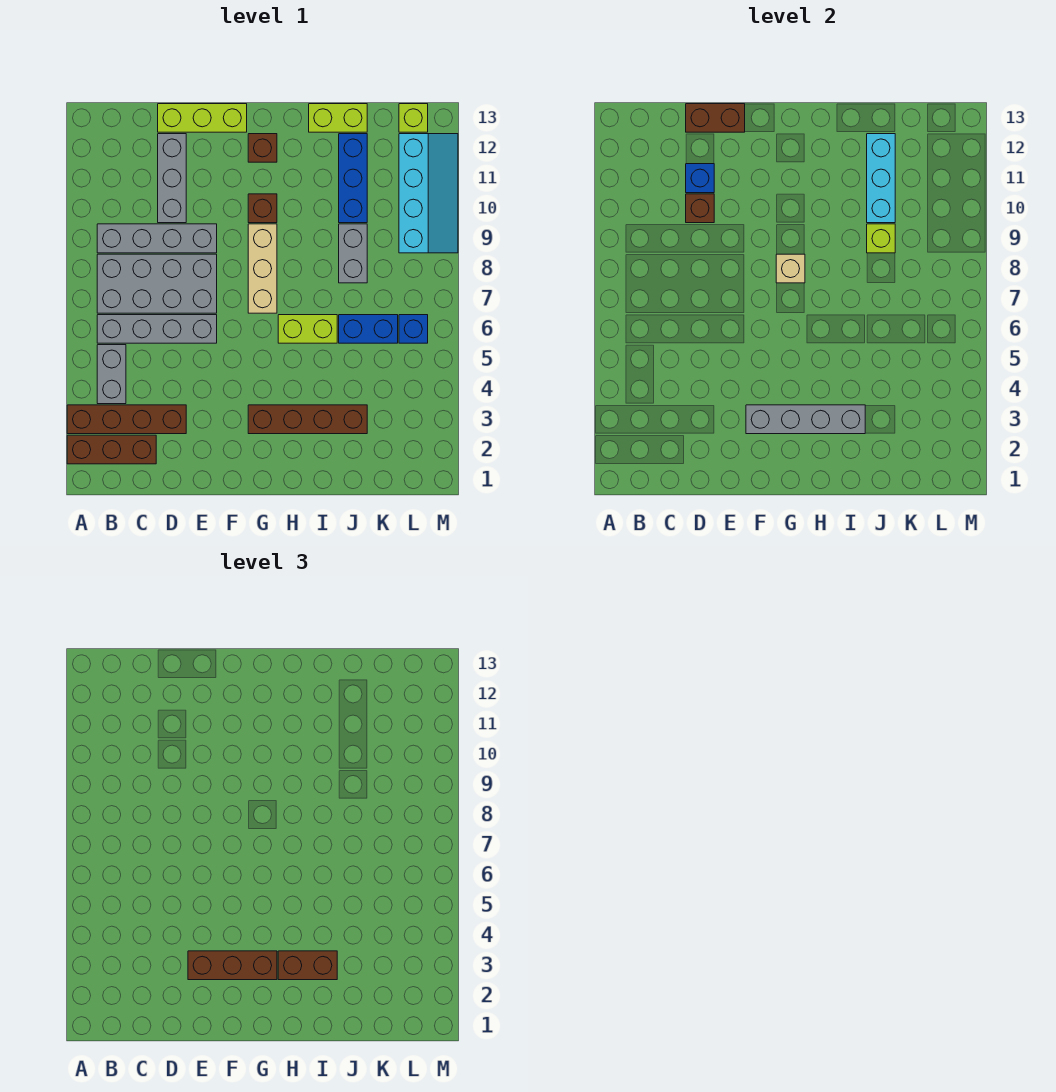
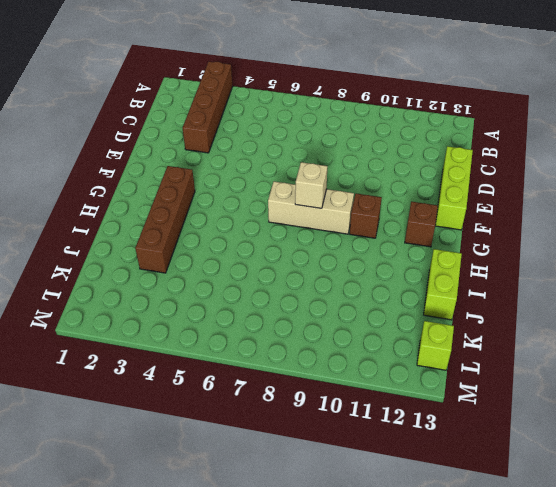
none -> brown 1x3 brick [67,435,156,464]
none -> grey 1x2 brick [97,345,126,404]
none -> grey 1x4 brick [97,315,217,343]

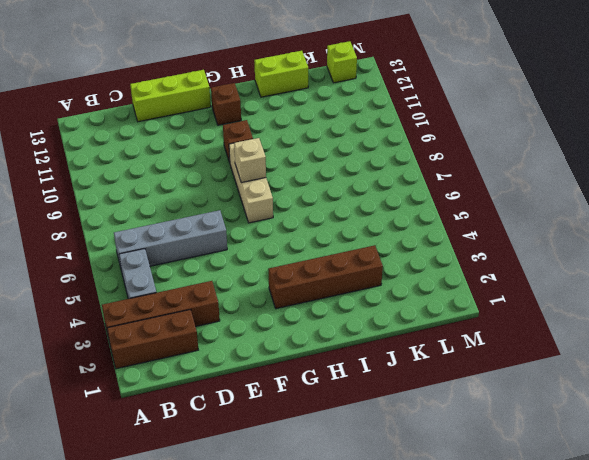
none -> grey 2x4 brick [97,254,217,313]
none -> grey 1x4 brick [97,224,217,253]
none -> grey 1x3 brick [158,134,186,223]

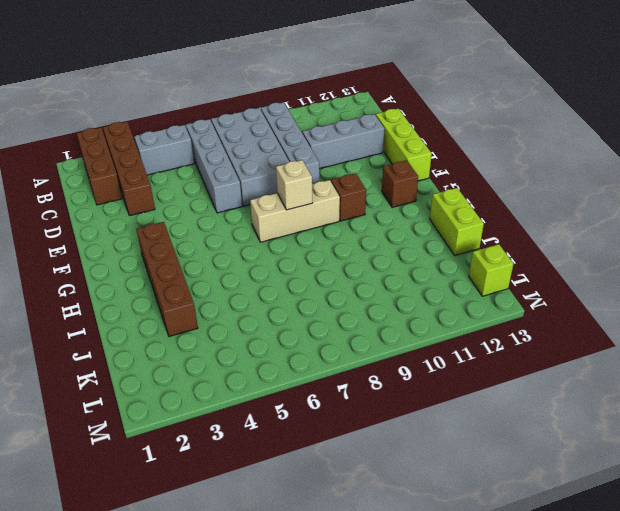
none -> lime 1x2 brick [278,315,337,343]
none -> blue 1x2 brick [339,315,398,343]
none -> grey 1x2 brick [339,224,367,283]

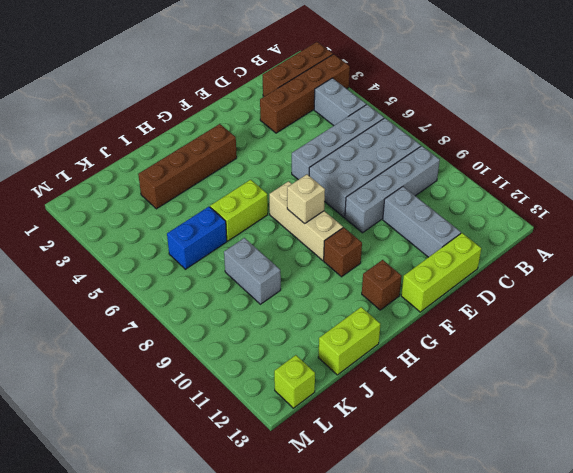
none -> blue 1x3 brick [339,134,367,223]
none -> blue 1x1 brick [399,315,428,343]
none -> cyan 2x4 slope [399,134,458,253]

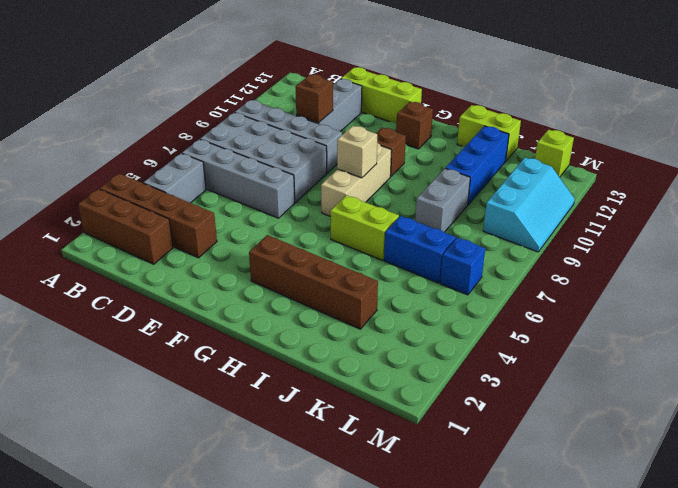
cyan 2x3 slope [483,158,575,252] -> cyan 2x4 slope [399,134,458,253]
none -> blue 1x1 brick [686,164,714,193]
none -> brown 1x2 brick [686,104,745,132]
none -> grey 1x4 brick [746,405,865,434]

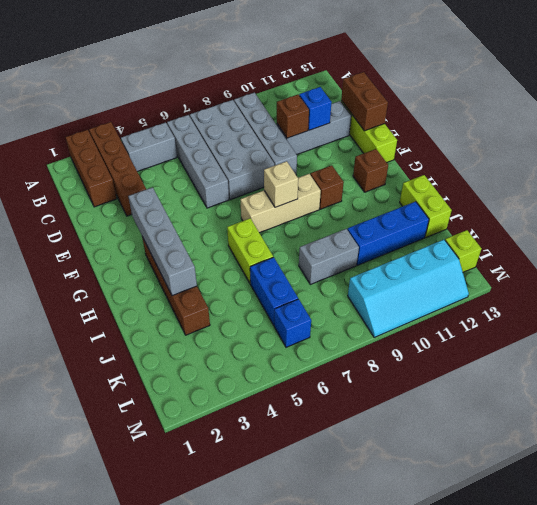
none -> lime 1x1 brick [867,224,895,253]
none -> cyan 1x3 brick [867,134,895,223]
none -> brown 1x3 brick [188,951,277,980]

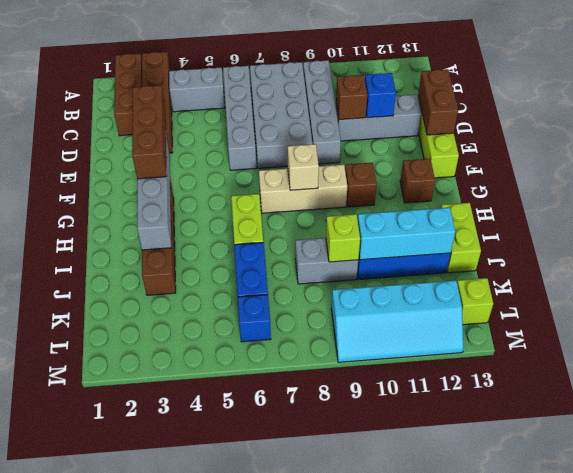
none -> brown 1x2 brick [278,951,337,980]

